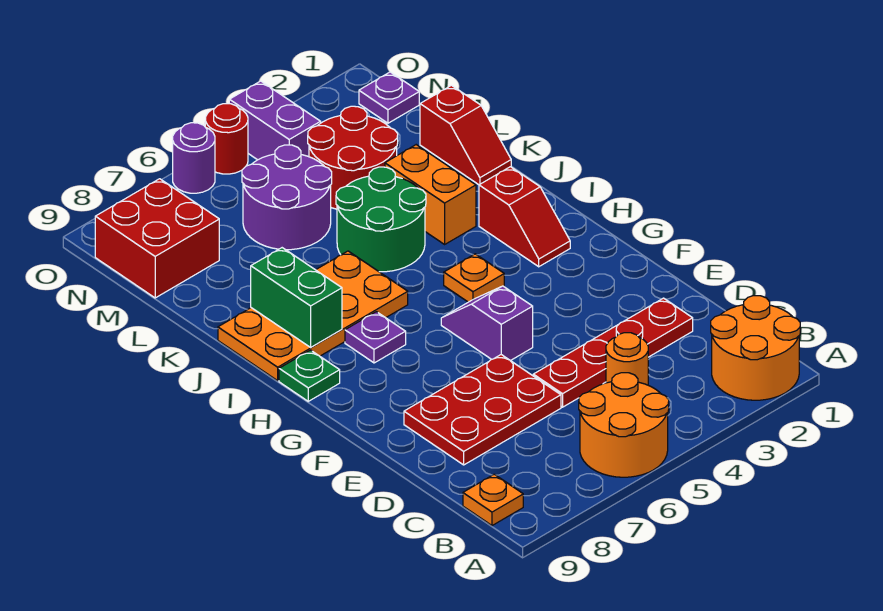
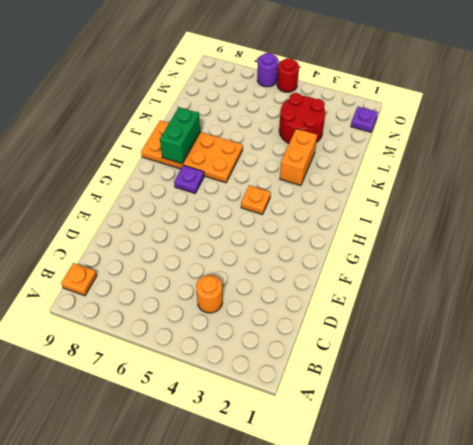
none -> orange 2x2 round brick [711,296,800,400]
none -> orange 2x2 round brick [579,373,669,477]
none -> red 1x4 plate [533,298,693,407]

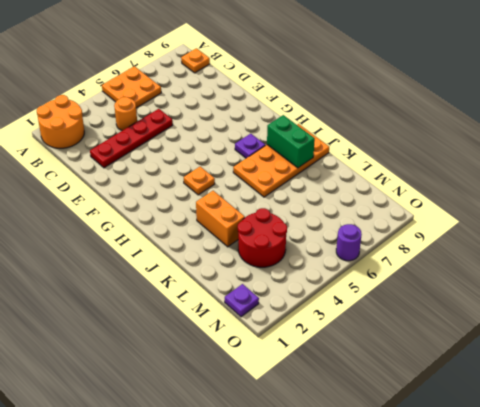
orange 2x2 plate [102,66,161,108] -> orange 2x2 round brick [579,373,669,477]
none -> red 2x3 plate [404,355,561,465]
none -> purple 1x2 slope [441,286,533,361]
none -> red 1x2 slope [479,167,570,267]

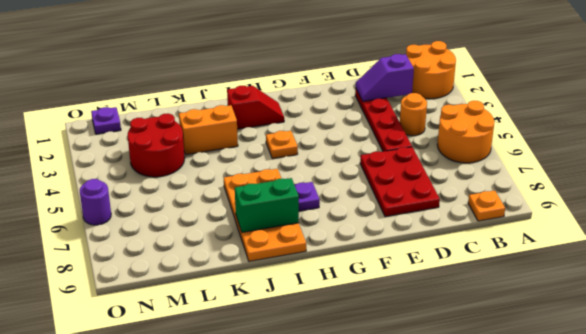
purple 1x2 slope [356,54,414,101] -> purple 1x2 slope moved to [441,286,533,361]
none -> green 1x1 plate [279,350,340,401]
none -> green 2x2 round brick [336,167,426,272]
none -> red 1x2 slope [420,85,511,185]

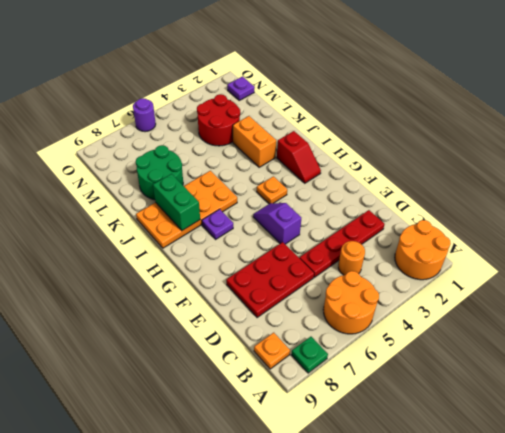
green 1x1 plate [291,337,328,373] -> green 1x1 plate moved to [279,350,340,401]
green 2x2 round brick [136,145,183,200] -> green 2x2 round brick moved to [336,167,426,272]
none -> red 1x2 slope [420,85,511,185]
none -> purple 2x2 round brick [242,145,332,250]
none -> red 2x2 brick [95,179,219,298]

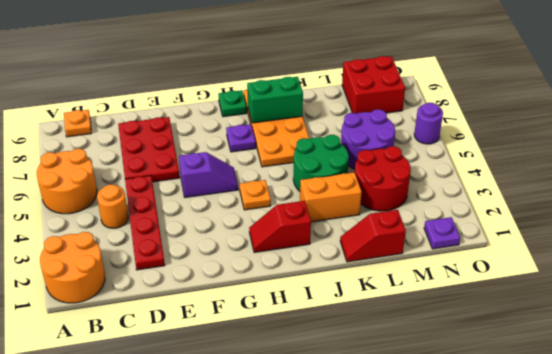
none -> purple 1x2 brick [229,81,321,160]
none -> red 1x1 round brick [205,104,248,174]

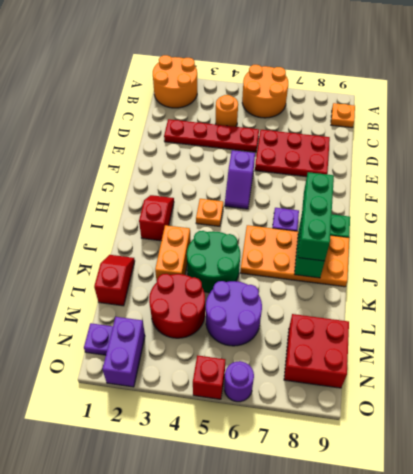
green 1x3 brick [298,172,334,261] -> none
purple 1x2 brick [102,317,145,387] -> purple 1x2 brick moved to [229,81,321,160]
red 1x1 brick [193,355,225,399] -> red 1x1 round brick [205,104,248,174]

